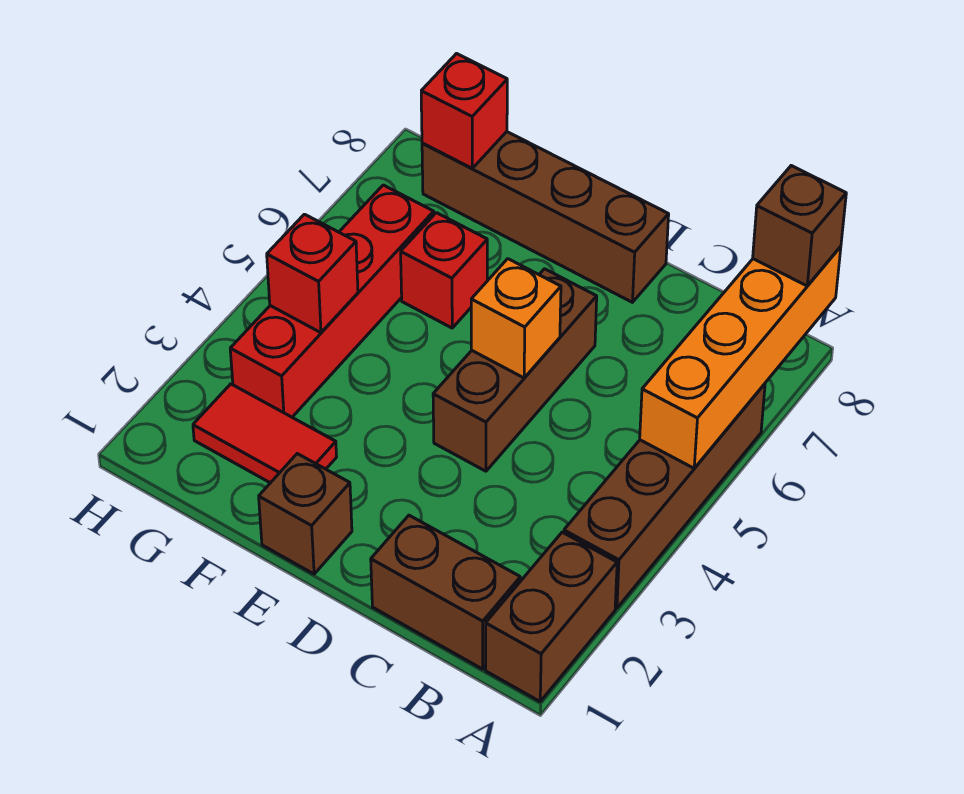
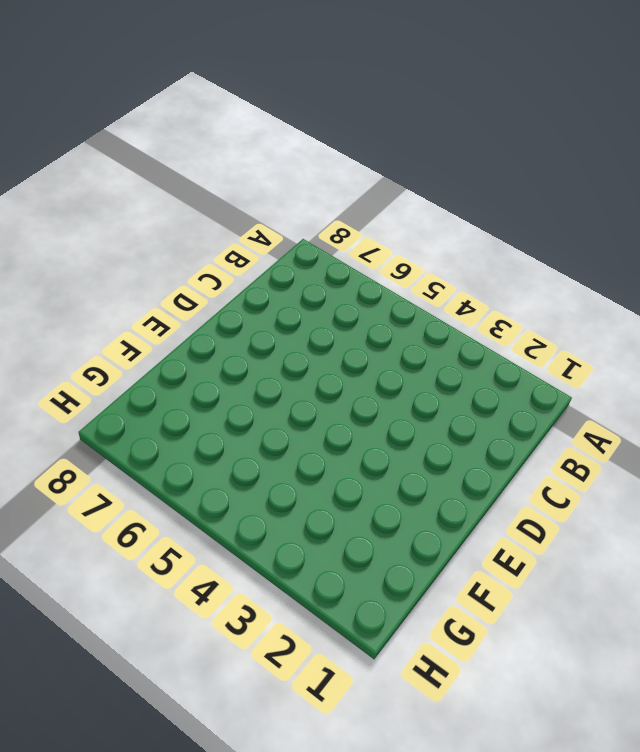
none -> brown 1x2 brick [486,532,617,701]
none -> brown 1x4 brick [564,384,765,608]
none -> brown 1x2 brick [371,515,520,669]

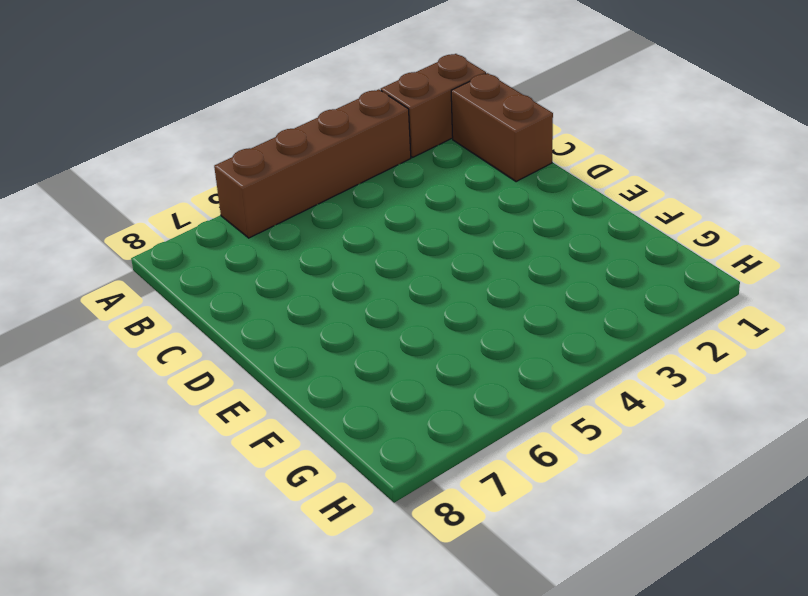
none -> brown 1x3 brick [433,269,597,471]
none -> brown 1x4 brick [422,132,669,302]
none -> brown 1x1 brick [259,454,352,574]

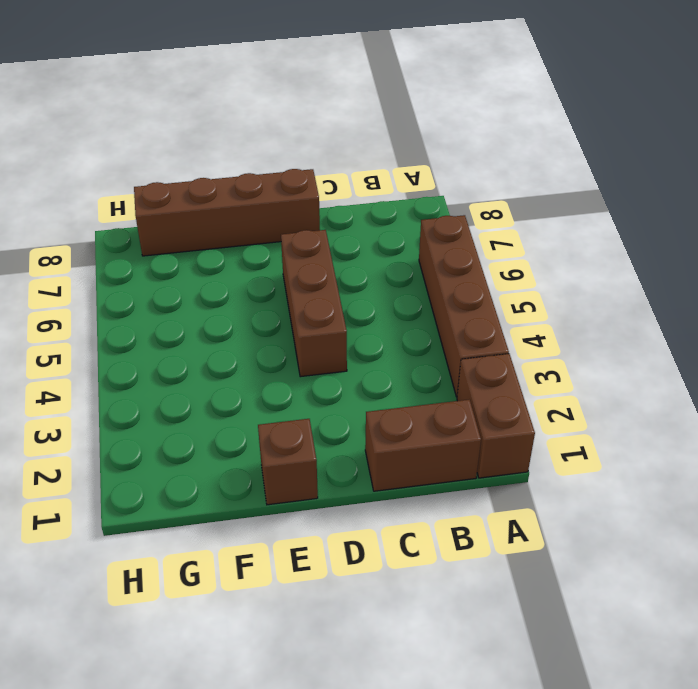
none -> red 1x2 tile [193,384,337,483]
none -> red 1x1 brick [401,213,487,328]
none -> red 1x4 brick [230,185,434,417]

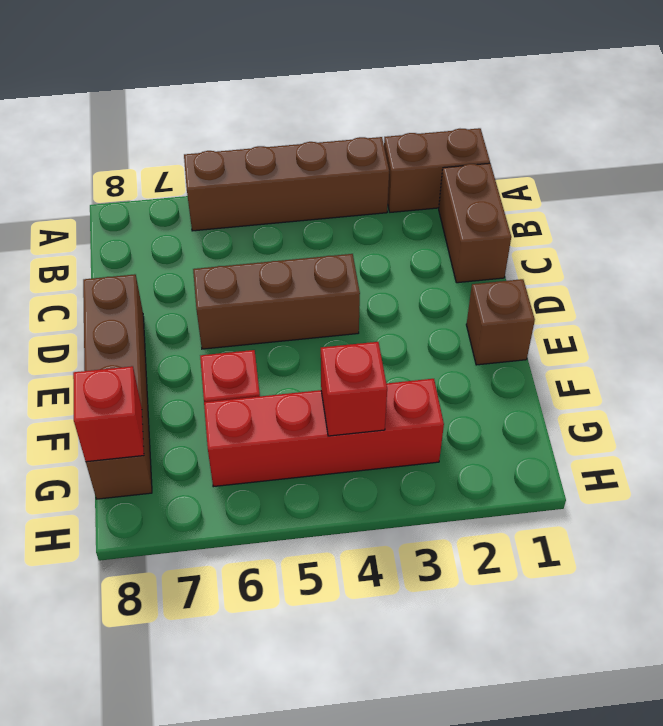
none -> red 1x2 tile [193,384,337,483]
none -> orange 1x4 brick [640,247,841,468]
none -> orange 1x1 brick [471,259,561,378]

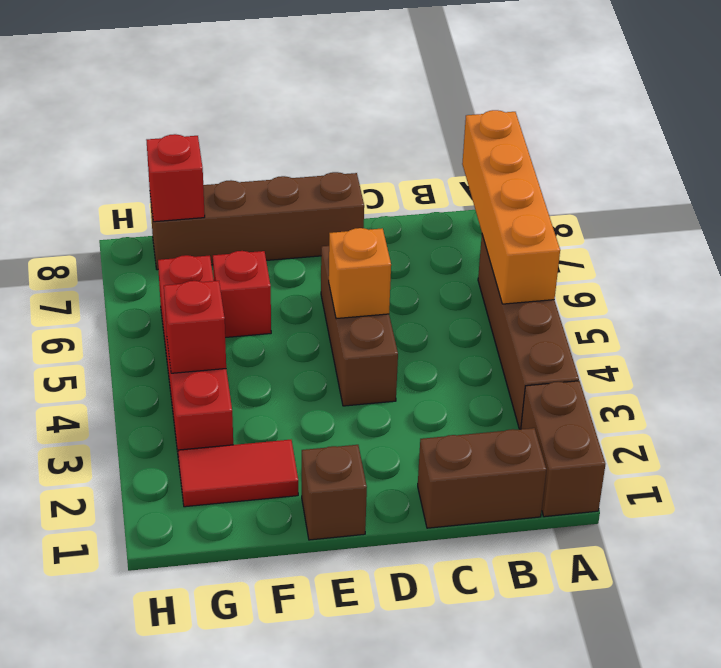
none -> brown 1x1 brick [753,166,846,286]

